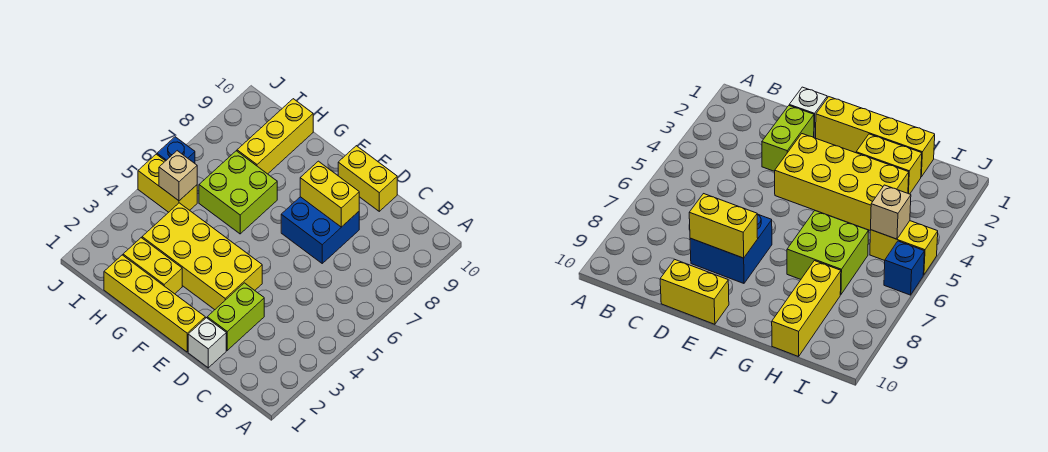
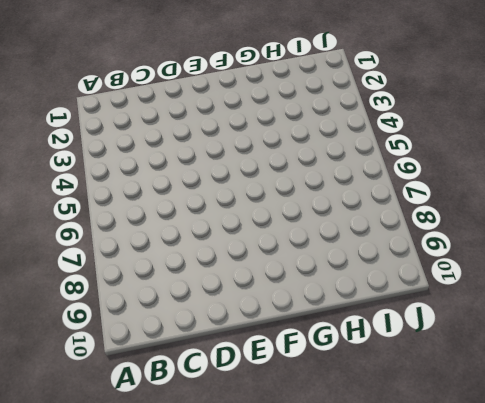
none -> white 1x1 brick [188,318,226,368]
none -> lime 1x2 brick [207,283,264,350]
none -> blue 2x2 brick [281,197,359,263]

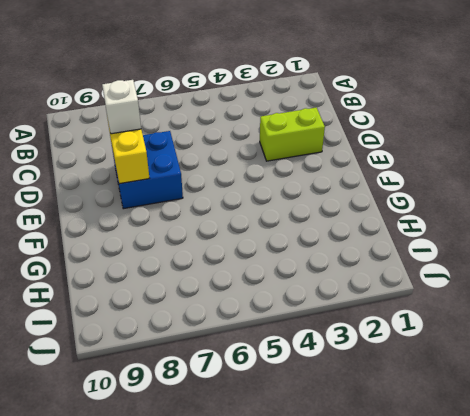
white 1x1 brick [102,80,141,134] -> white 1x1 brick moved to [188,318,226,368]
none -> yellow 1x2 brick [338,146,397,211]
none -> yellow 1x4 brick [104,255,205,352]
none -> yellow 2x4 brick [142,203,262,310]

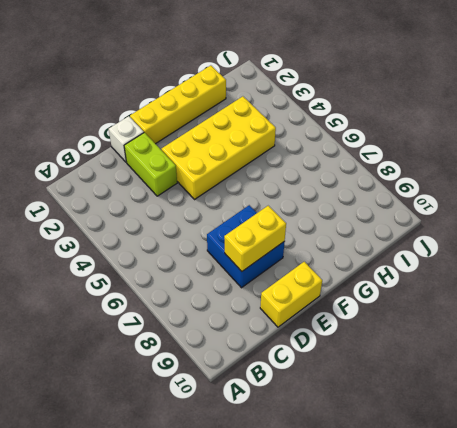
none -> yellow 1x2 brick [123,238,182,294]
none -> lime 2x2 brick [199,151,277,234]
none -> yellow 1x3 brick [237,99,313,174]

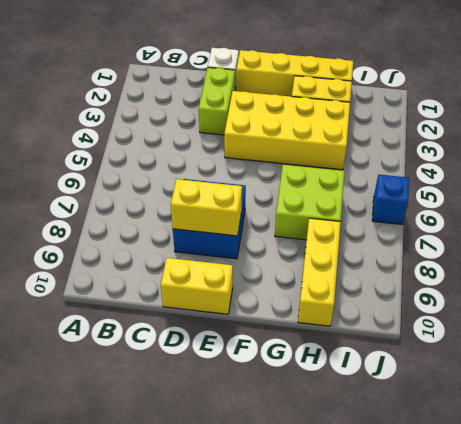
none -> yellow 1x2 brick [138,154,197,212]
none -> tan 1x1 brick [159,151,197,201]

